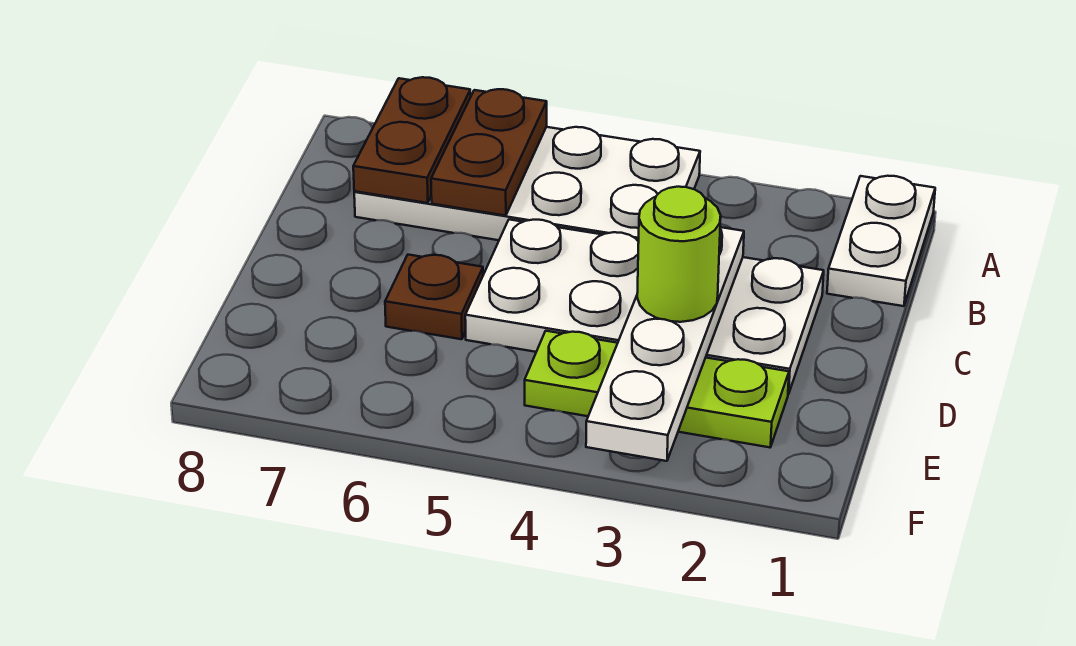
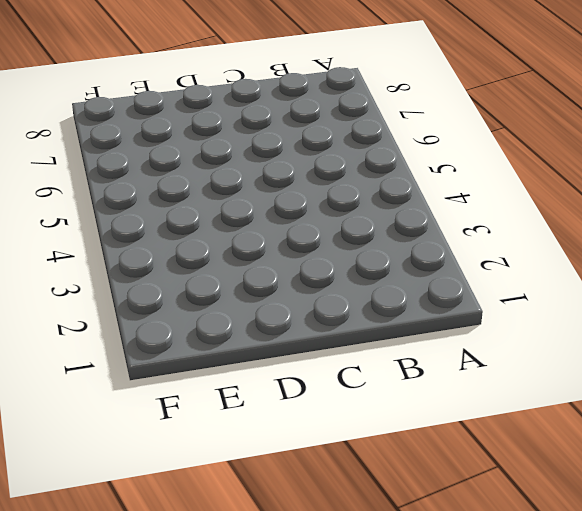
none -> white 1x2 plate [827,176,935,306]
none -> white 2x4 plate [354,127,700,240]

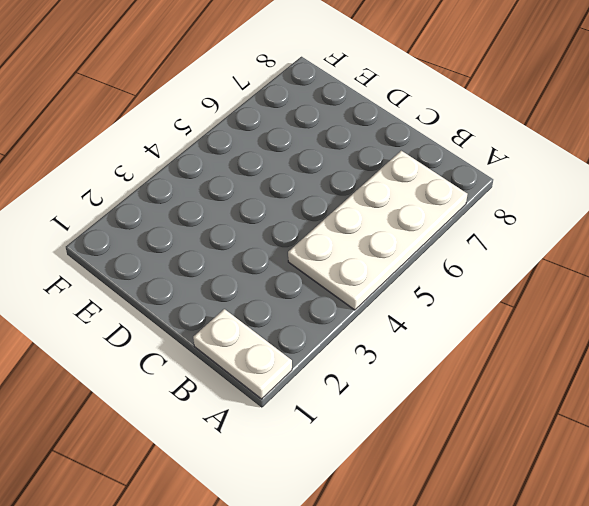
none -> white 2x4 plate [465,219,824,394]
none -> brown 1x1 plate [385,255,483,339]

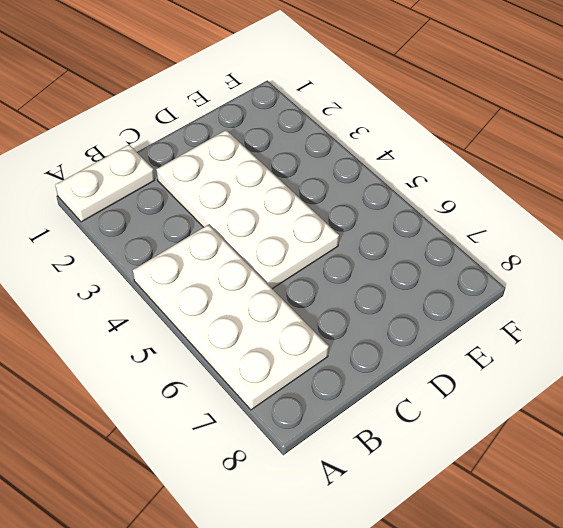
none -> brown 1x1 plate [385,255,483,339]
none -> lime 1x3 plate [525,331,789,447]

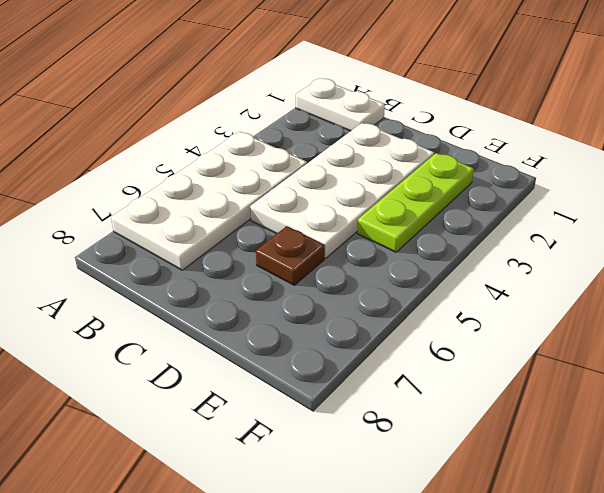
none -> brown 1x2 plate [431,89,547,216]
none -> brown 1x2 plate [353,77,471,203]

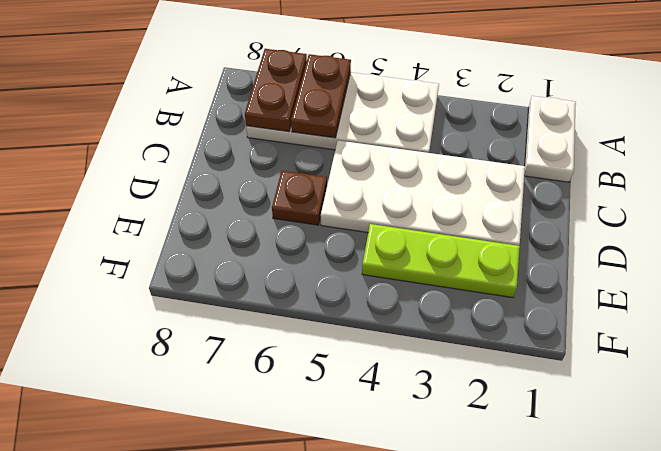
none -> white 1x4 plate [586,227,744,461]
none -> lime 1x1 round brick [637,187,721,322]

